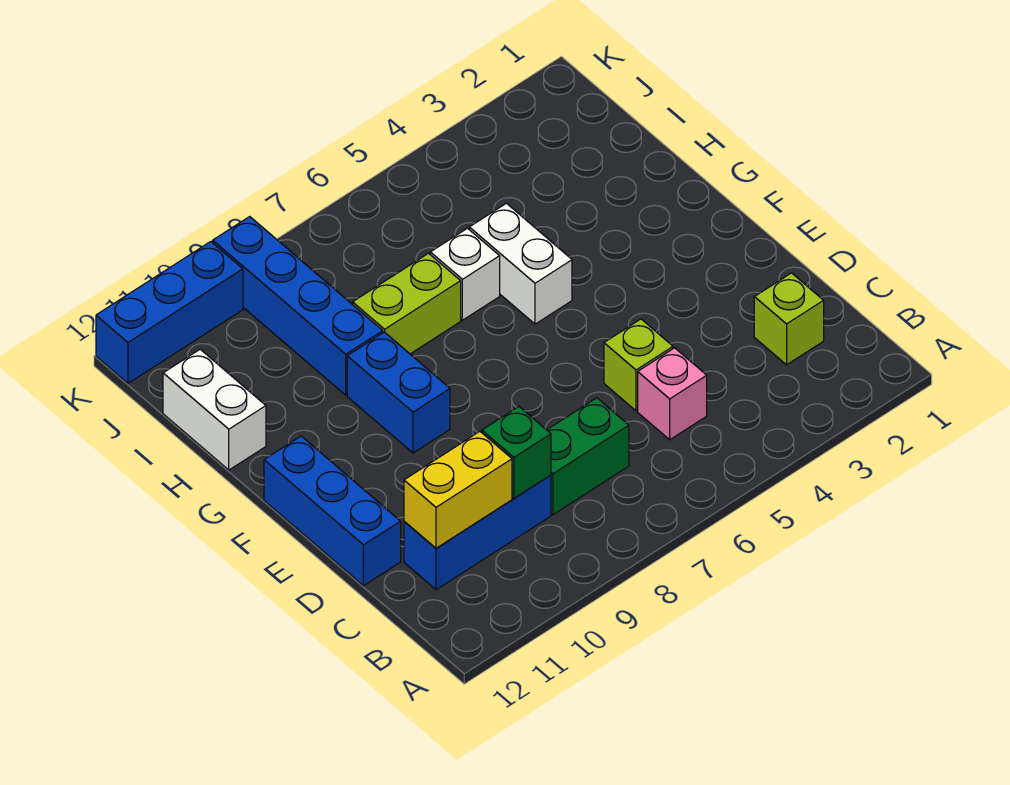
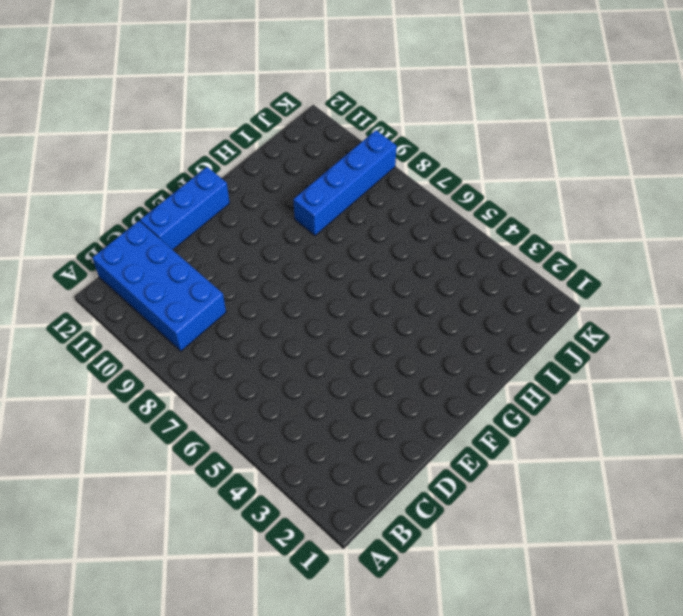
blue 2x4 brick [92,221,226,351] -> blue 1x3 brick [404,475,551,590]
none -> lime 1x1 brick [754,273,824,365]
none -> pink 1x1 brick [638,348,707,440]
none -> green 1x2 brick [547,398,629,515]

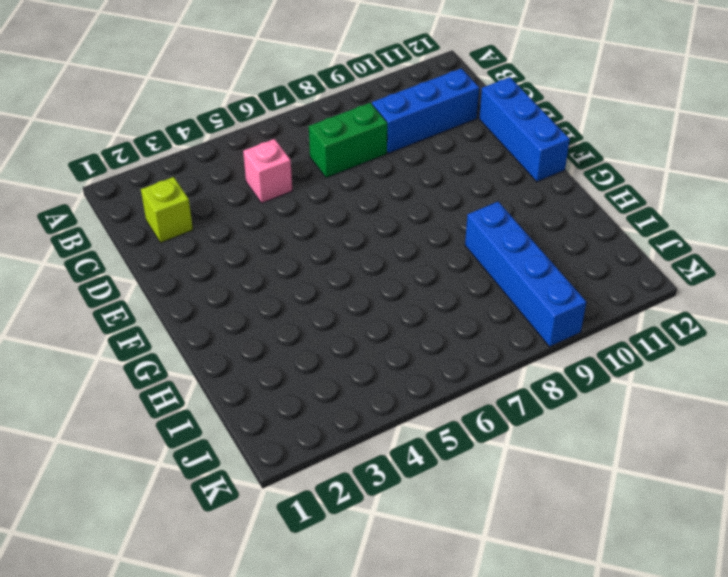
none -> lime 1x1 brick [604,319,673,411]
none -> blue 1x2 brick [347,332,450,453]
none -> white 1x2 brick [469,203,572,324]

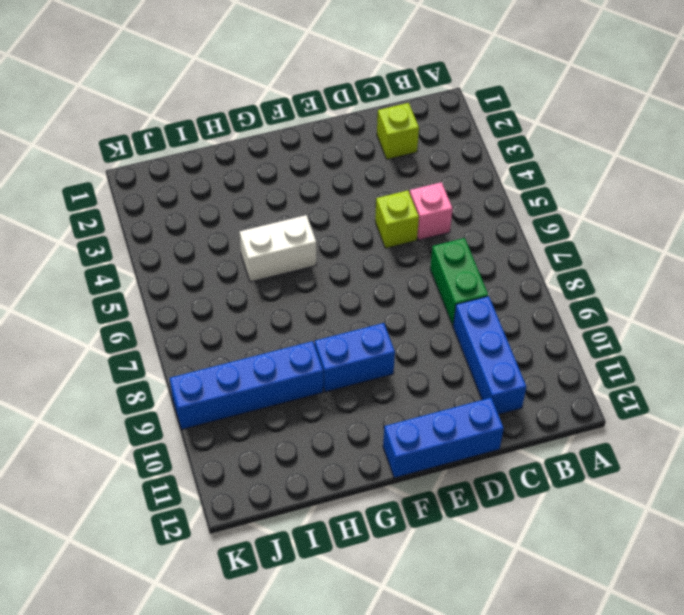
none -> white 1x1 brick [430,228,500,320]
none -> lime 1x2 brick [353,253,461,354]
none -> white 1x2 brick [163,349,266,470]

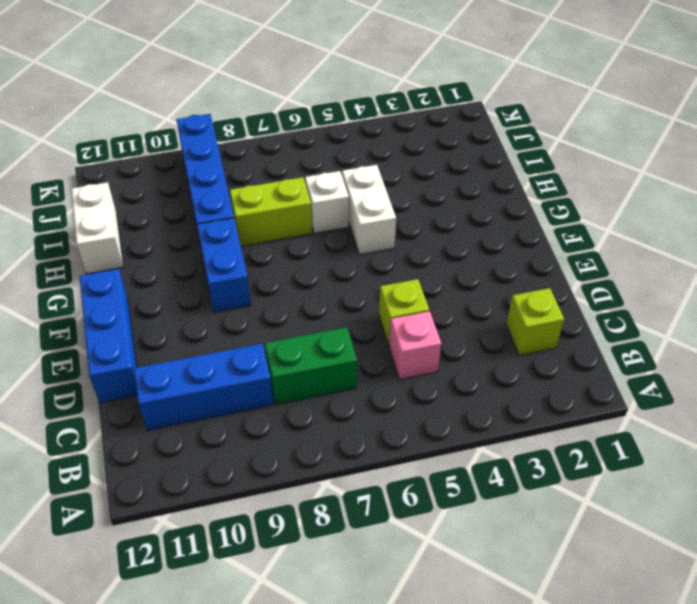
none -> blue 1x3 brick [96,242,243,383]
none -> green 1x1 brick [482,407,551,498]
none -> yellow 1x2 brick [404,432,512,548]

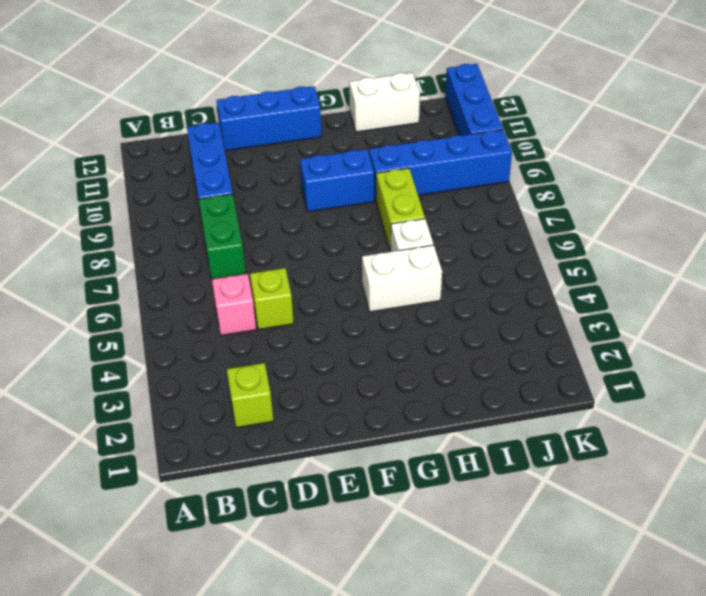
none -> green 1x1 brick [482,407,551,498]
none -> yellow 1x2 brick [404,432,512,548]

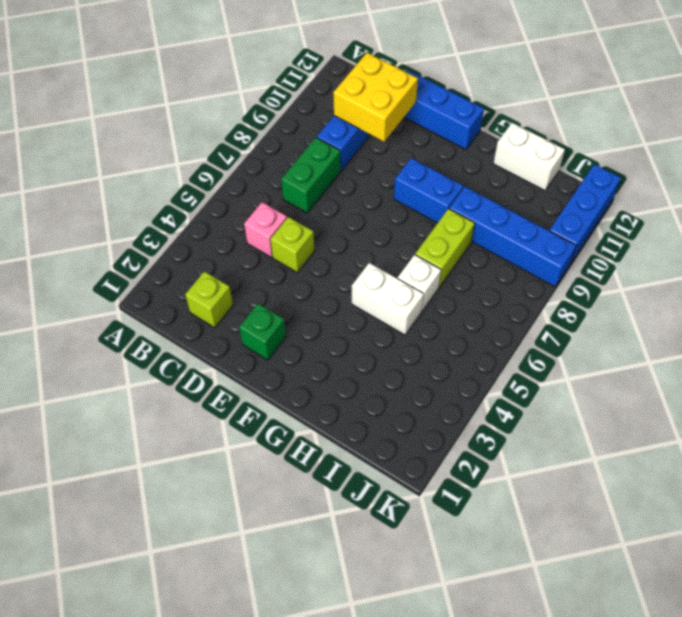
yellow 2x2 brick [333,53,418,142] -> yellow 1x2 brick [404,432,512,548]
green 1x1 brick [239,304,286,360] -> green 1x1 brick moved to [482,407,551,498]

